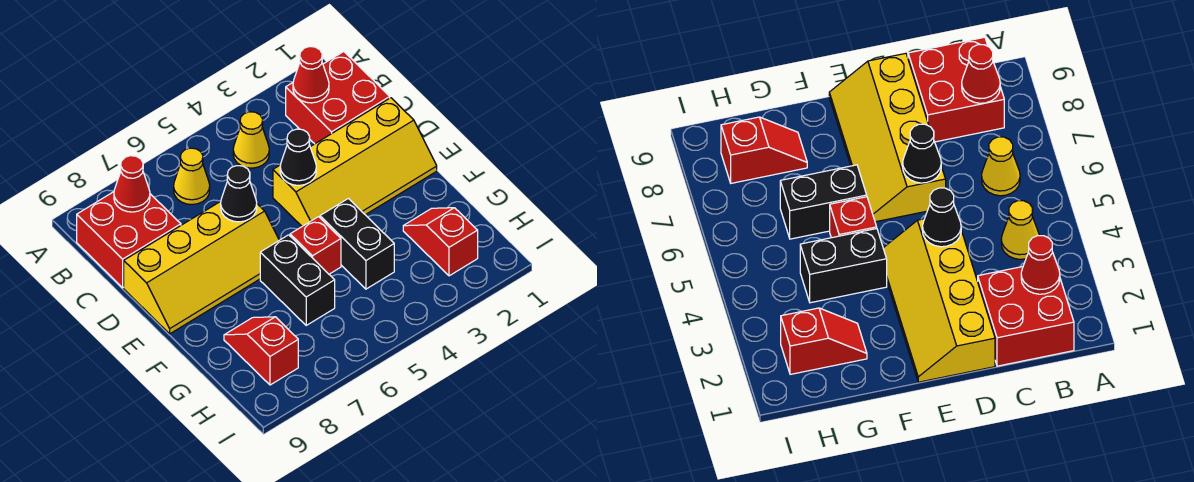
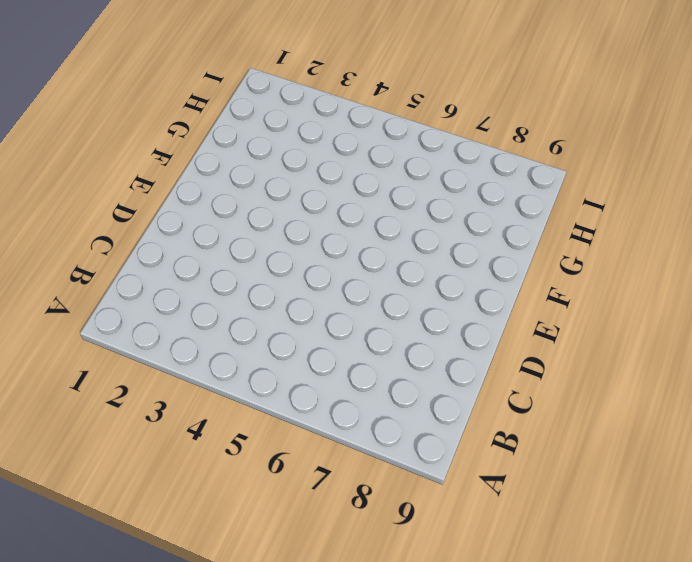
none -> red 2x2 brick [286,52,390,144]
none -> yellow 1x1 cone [233,112,269,168]
none -> yellow 1x1 cone [174,148,210,205]

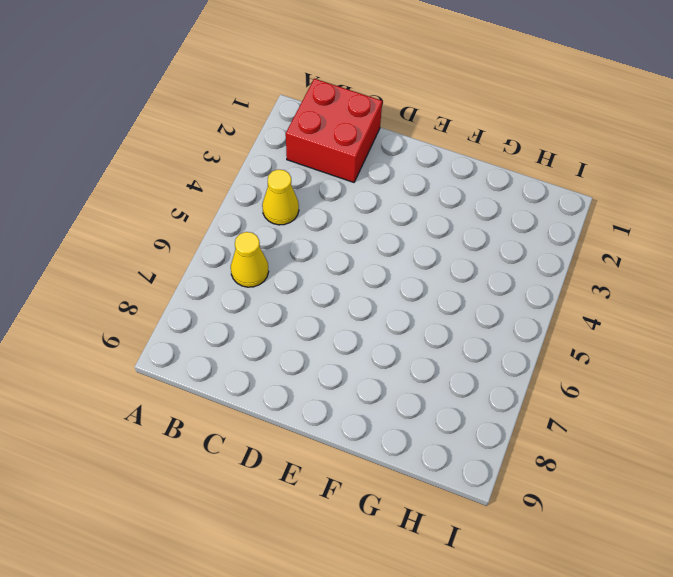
none -> red 2x2 brick [77,192,181,288]
none -> yellow 2x4 slope [273,98,437,226]
none -> yellow 2x4 slope [124,201,279,334]

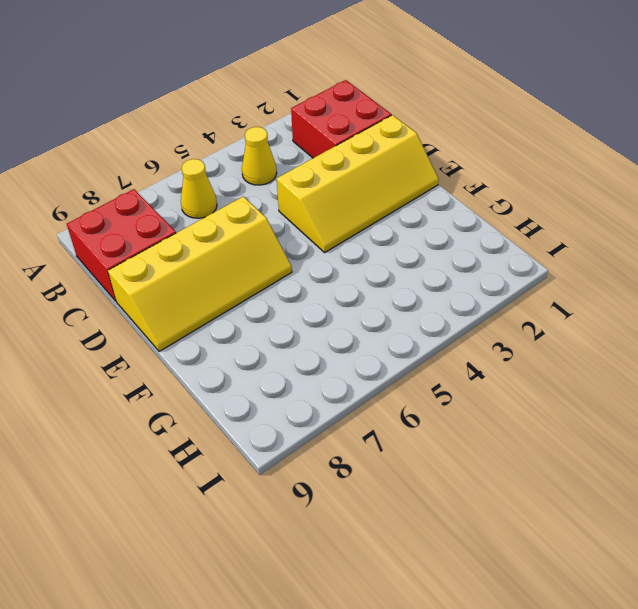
none -> black 1x2 brick [320,198,394,289]
none -> red 1x1 brick [290,217,341,274]
none -> black 1x2 brick [260,235,335,325]

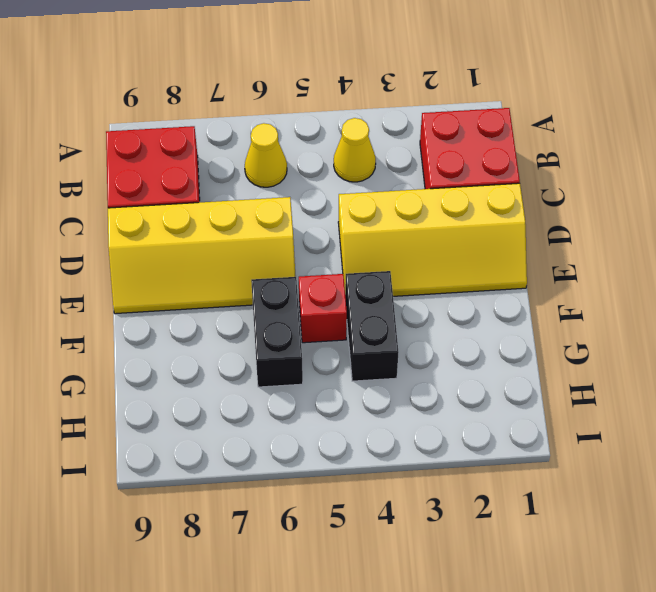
none -> red 1x2 slope [403,208,478,276]
none -> red 1x2 slope [224,317,298,385]
none -> red 1x1 cone [293,47,329,103]

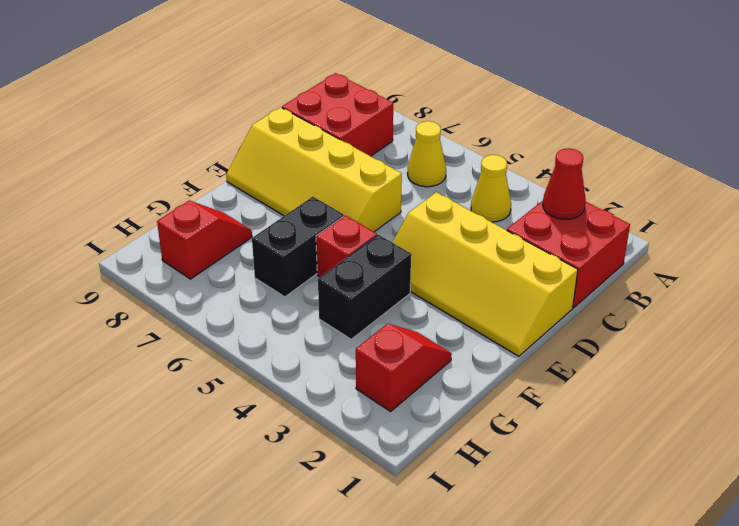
none -> red 1x1 cone [114,156,150,212]
none -> black 1x1 cone [280,129,316,185]
none -> black 1x1 cone [221,166,257,222]

